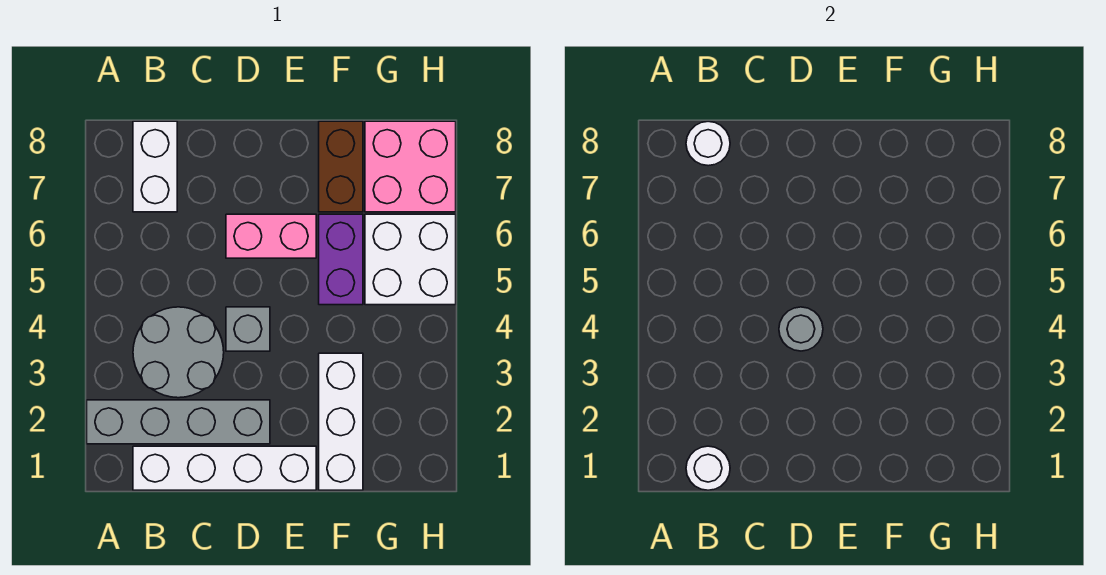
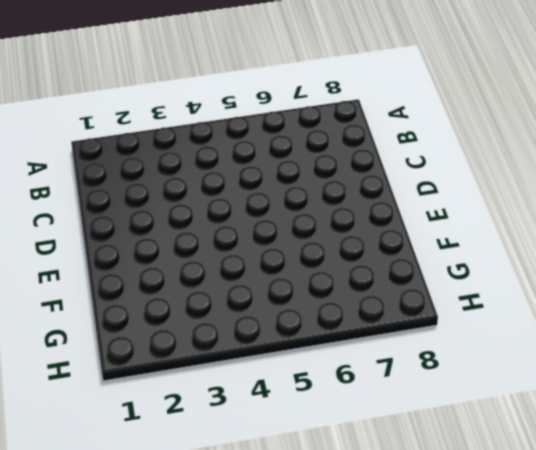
none -> grey 1x4 brick [87,400,270,444]
none -> white 1x4 brick [133,446,316,490]
none -> grey 2x2 round brick [133,307,224,398]

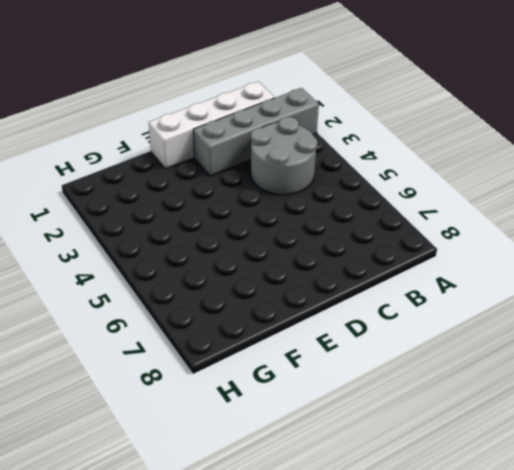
none -> white 1x2 brick [133,121,177,212]
none -> grey 1x1 brick [226,307,270,351]
none -> pink 1x2 brick [226,214,316,258]

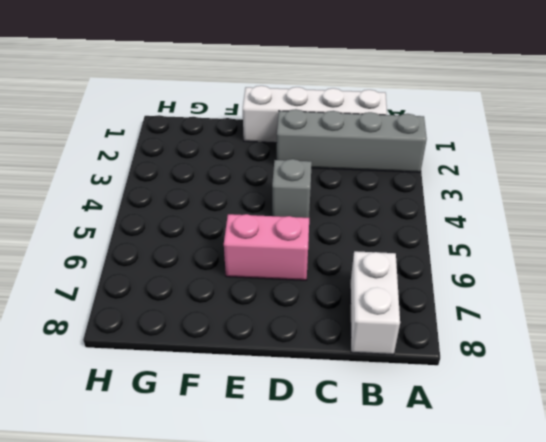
none -> grey 2x2 round brick [133,307,224,398]
none -> white 1x3 brick [319,353,363,490]
none -> purple 1x2 brick [319,214,363,305]

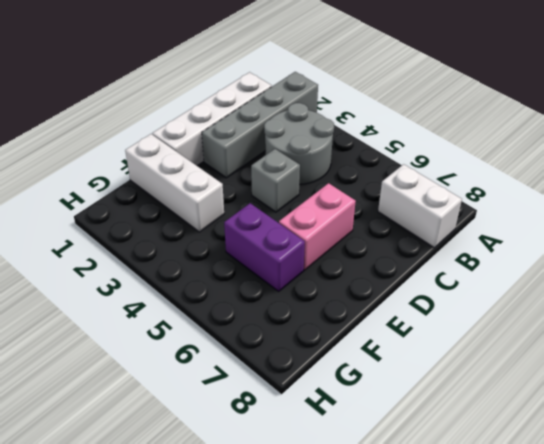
none -> brown 1x2 brick [319,121,363,212]
none -> white 2x2 brick [365,214,456,305]
none -> pink 2x2 brick [365,121,456,212]

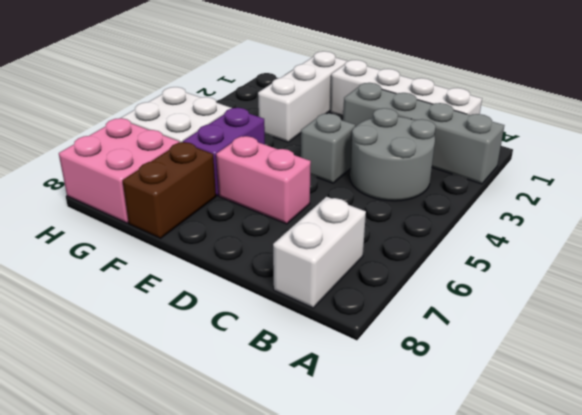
none -> white 1x1 round brick [686,446,730,490]
none -> white 1x1 round brick [686,121,730,166]
none -> grey 1x1 round brick [779,307,823,351]

